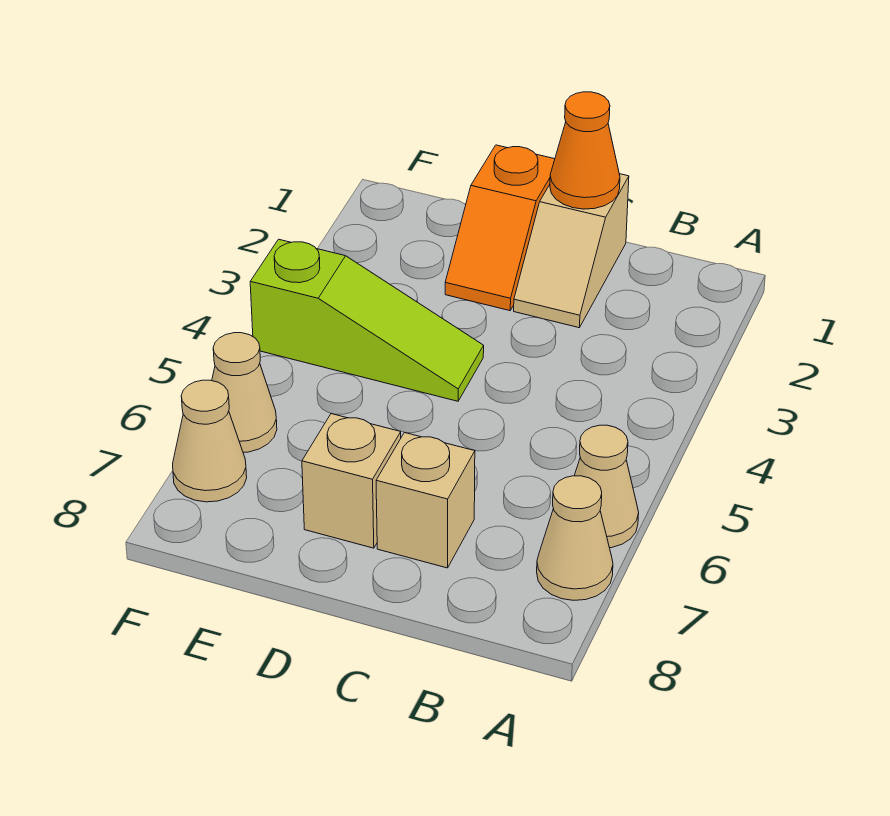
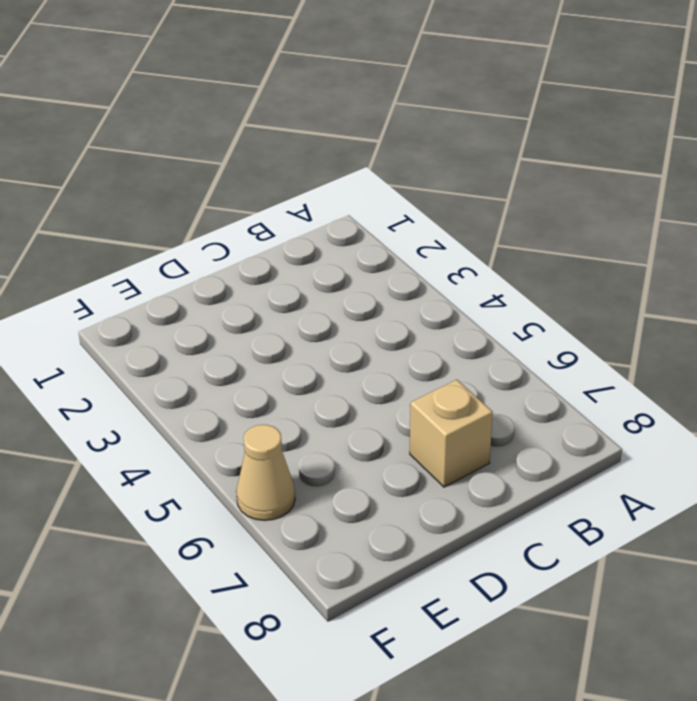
none -> tan 1x1 cone [574,425,639,548]
none -> tan 1x1 cone [537,476,613,600]

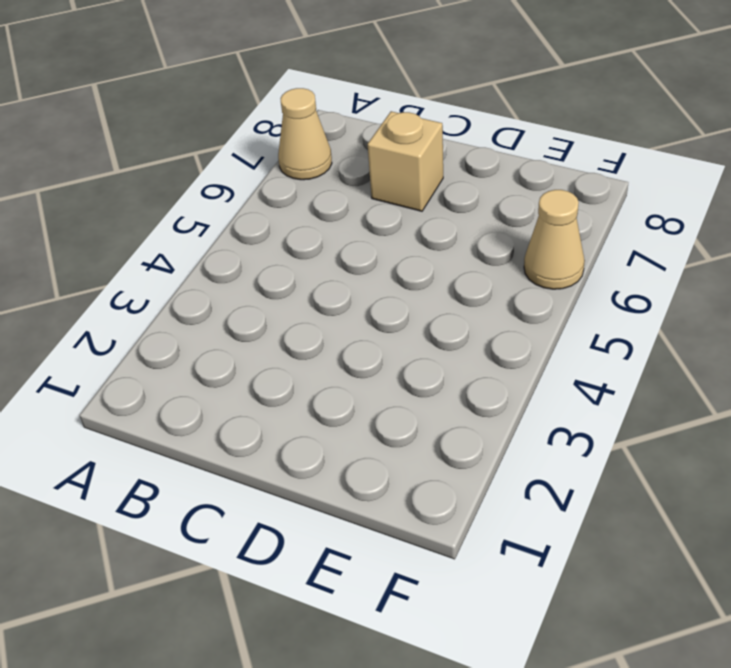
none -> tan 1x1 cone [574,425,639,548]
none -> tan 1x2 slope [514,174,629,328]

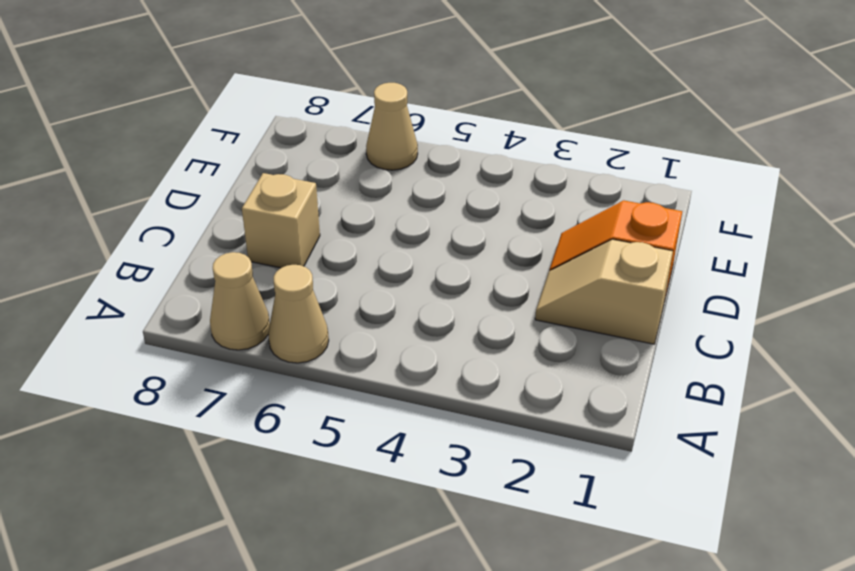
none -> lime 1x3 slope [250,239,484,401]
none -> tan 1x1 brick [302,414,401,548]

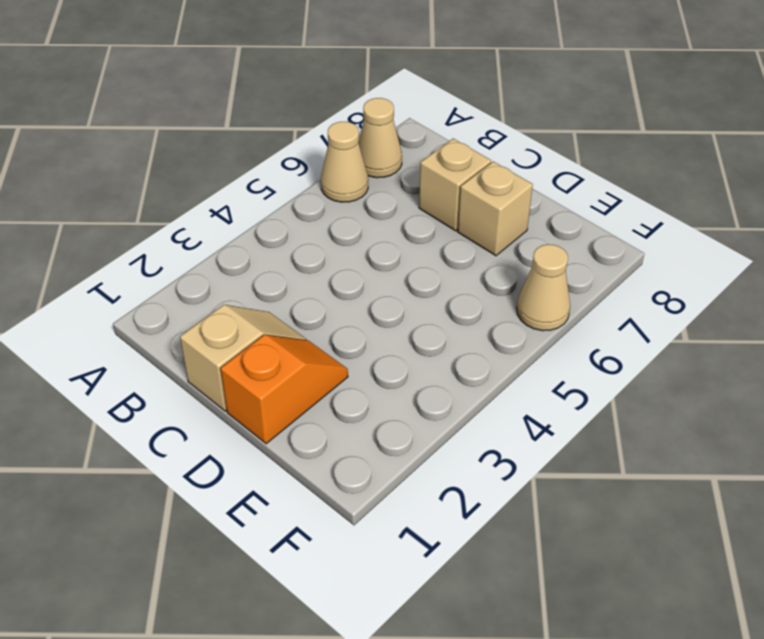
none -> lime 1x3 slope [250,239,484,401]
none -> tan 1x1 cone [173,380,247,502]

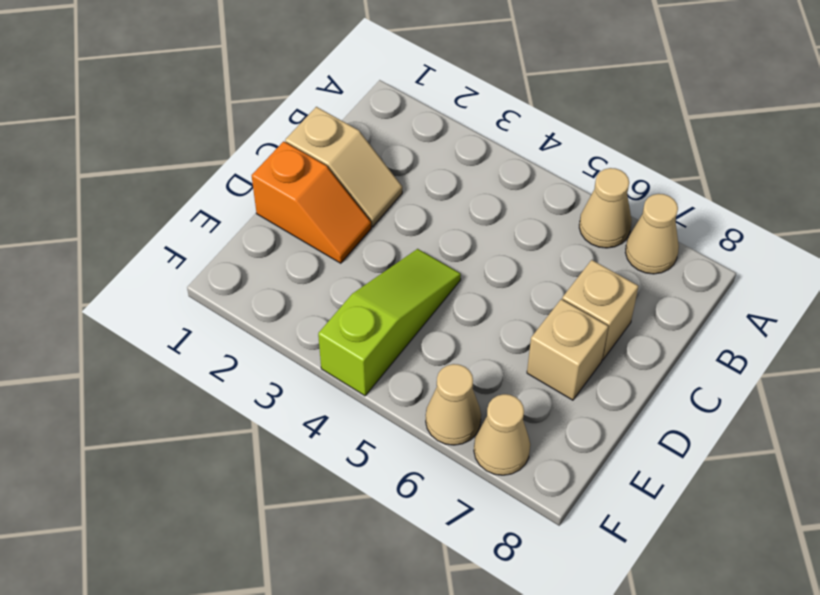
none -> orange 1x1 cone [550,92,620,209]

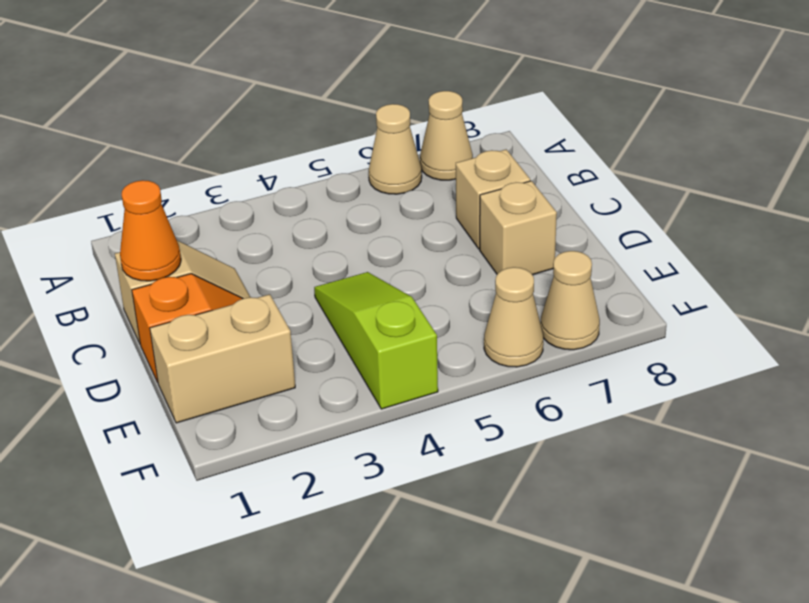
tan 1x2 brick [150,294,295,423] -> none

